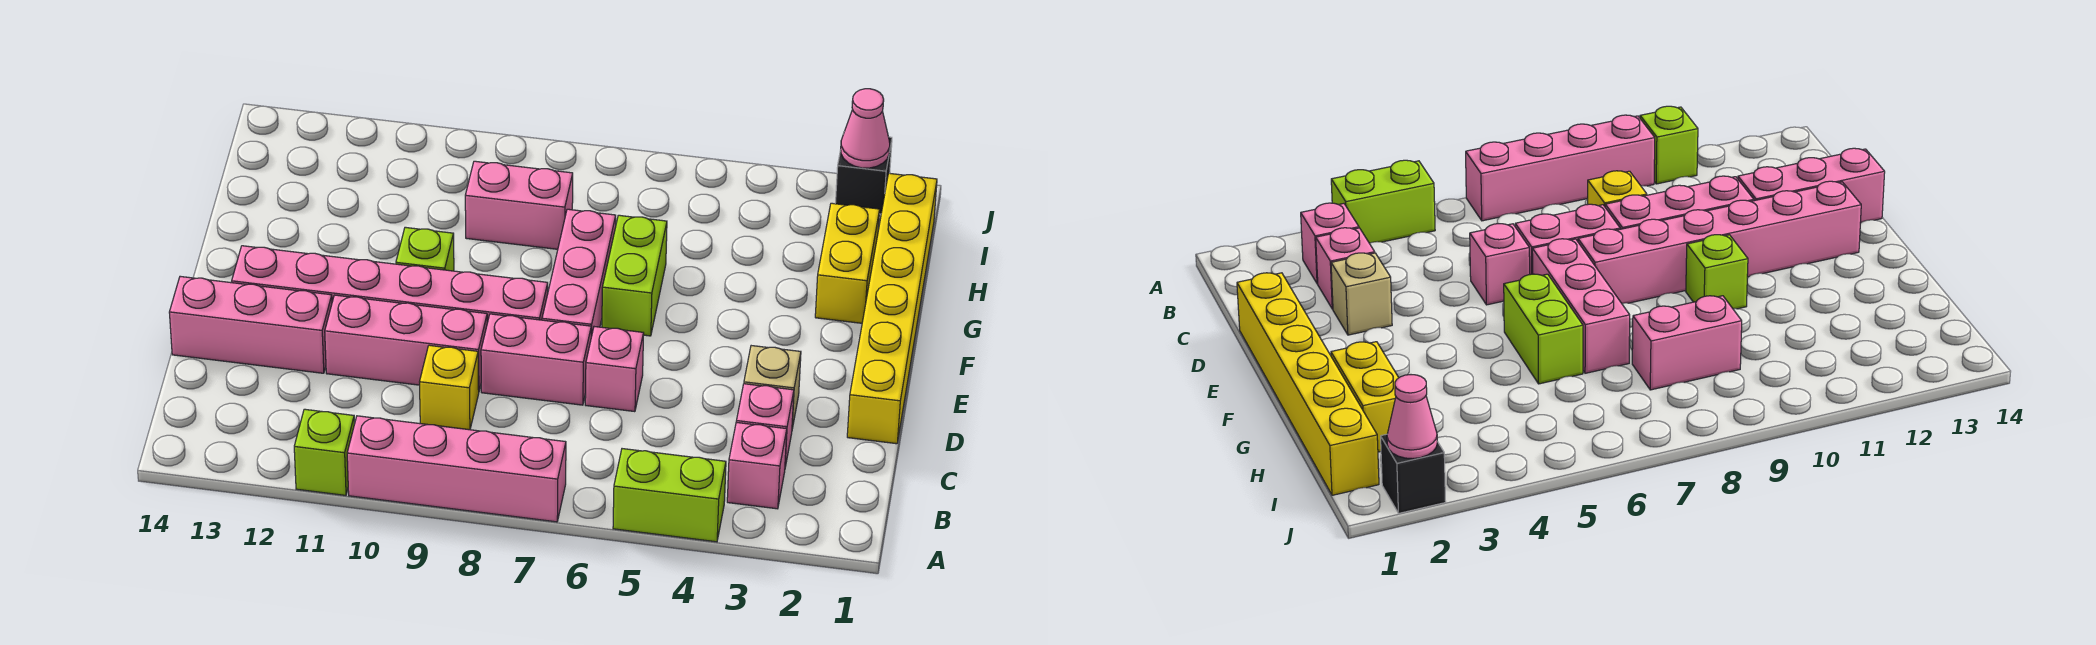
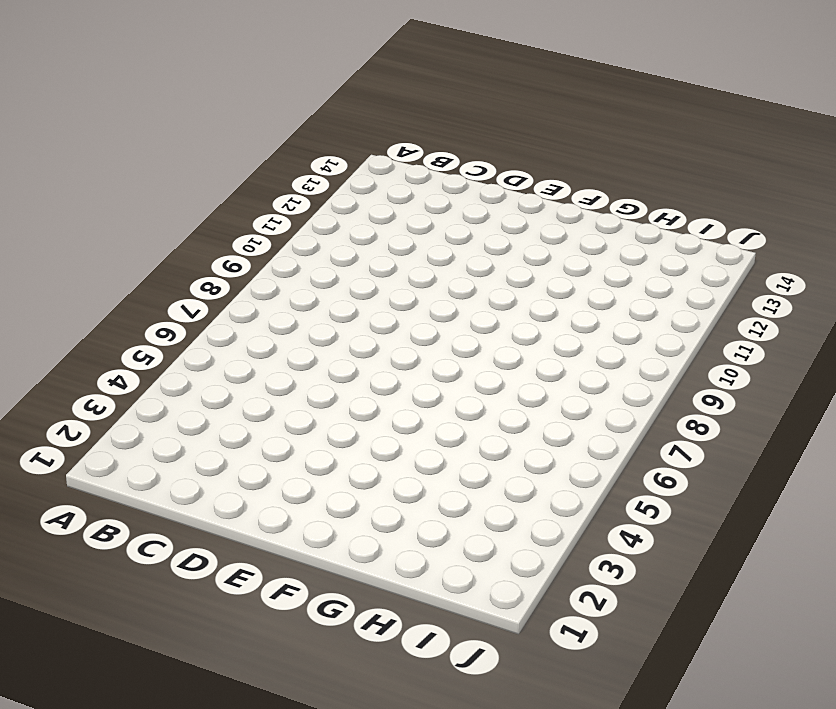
none -> lime 1x2 brick [613,449,726,542]
none -> pink 1x4 brick [347,416,566,522]
none -> lime 1x1 brick [294,409,354,495]

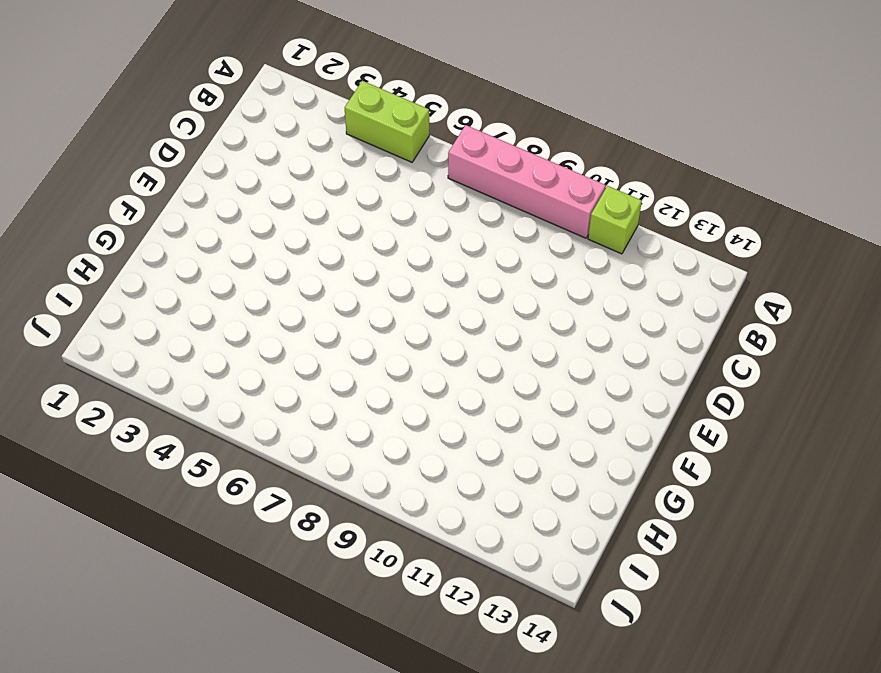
none -> pink 1x1 brick [727,422,787,509]
none -> pink 1x1 brick [736,384,794,467]
none -> yellow 1x1 brick [420,345,479,430]

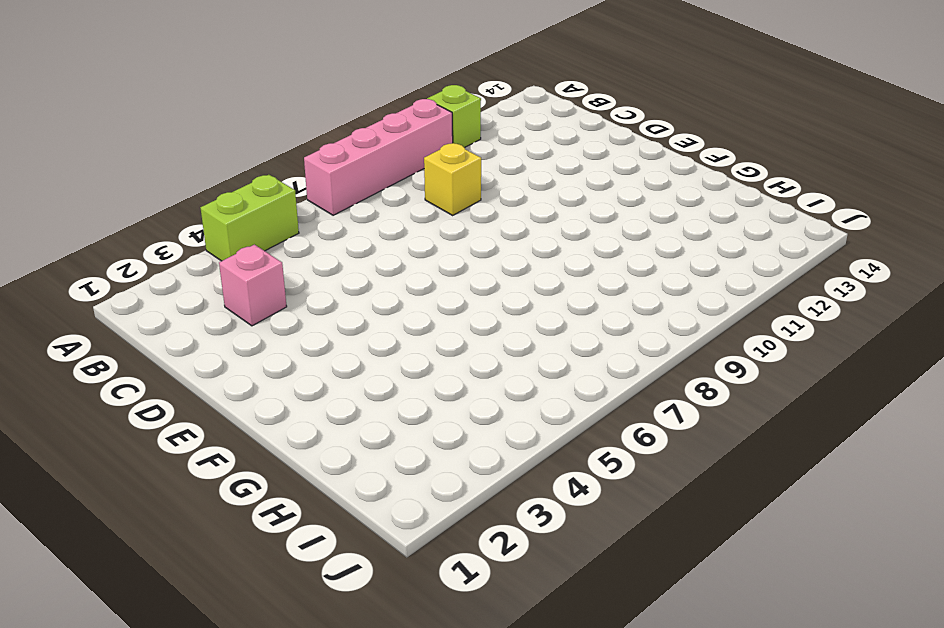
none -> pink 1x1 brick [727,422,787,509]
none -> yellow 1x6 brick [847,173,937,444]
none -> tan 1x1 brick [744,346,801,428]

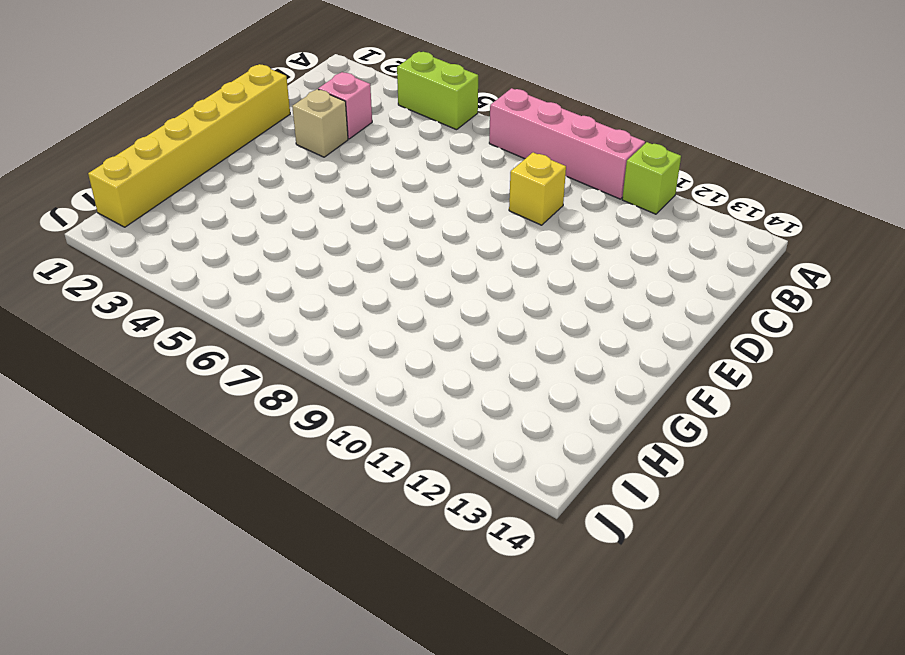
none -> pink 1x1 brick [727,422,787,509]
none -> pink 1x1 brick [585,327,644,412]
none -> pink 1x2 brick [481,314,591,405]

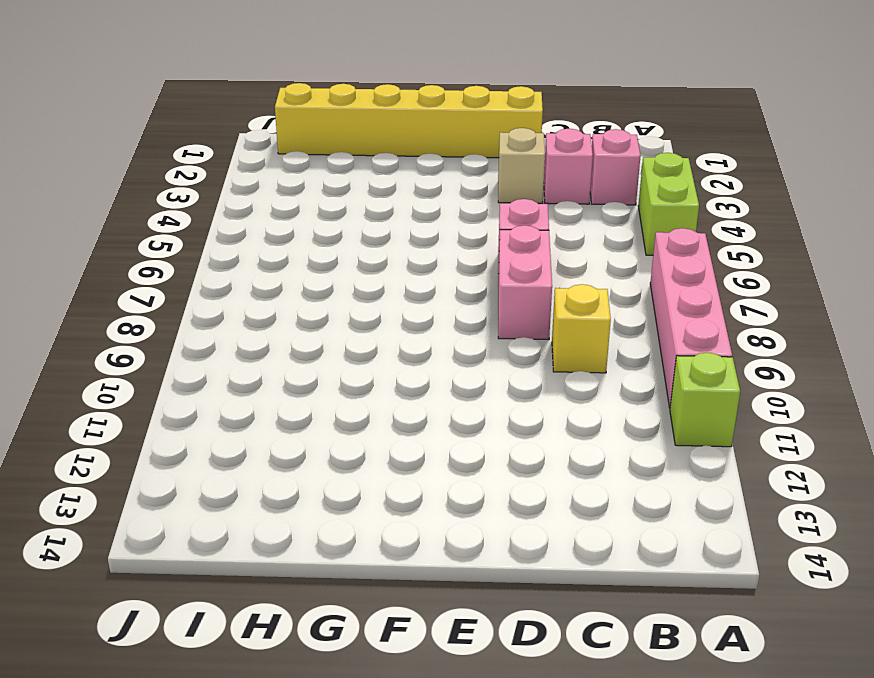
none -> pink 1x3 brick [325,295,487,390]
none -> pink 1x3 brick [169,276,332,373]
none -> pink 1x3 brick [542,209,616,337]

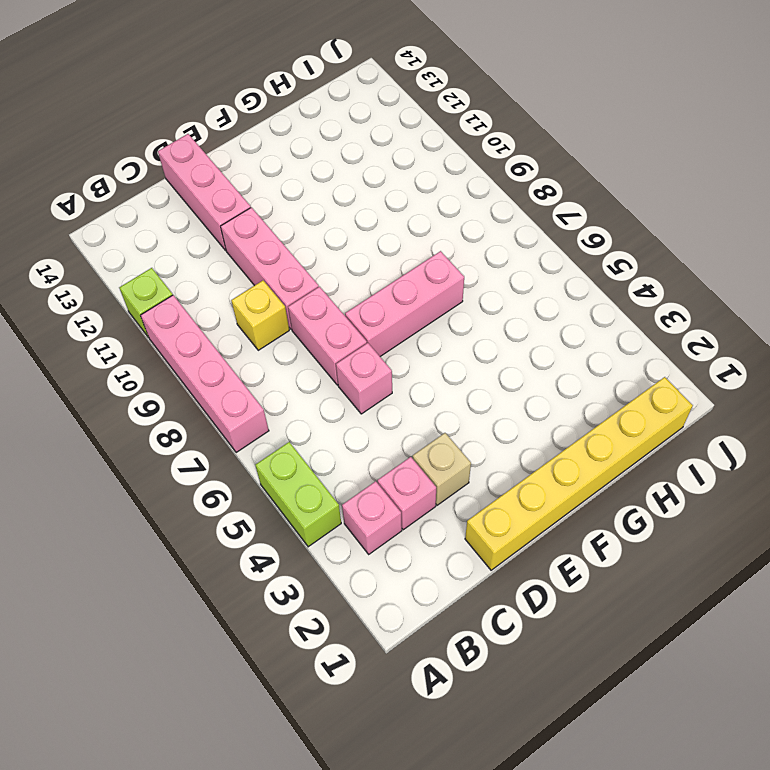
none -> pink 1x6 brick [232,246,548,323]
none -> lime 1x2 brick [602,215,667,336]
none -> lime 1x1 brick [396,227,454,271]

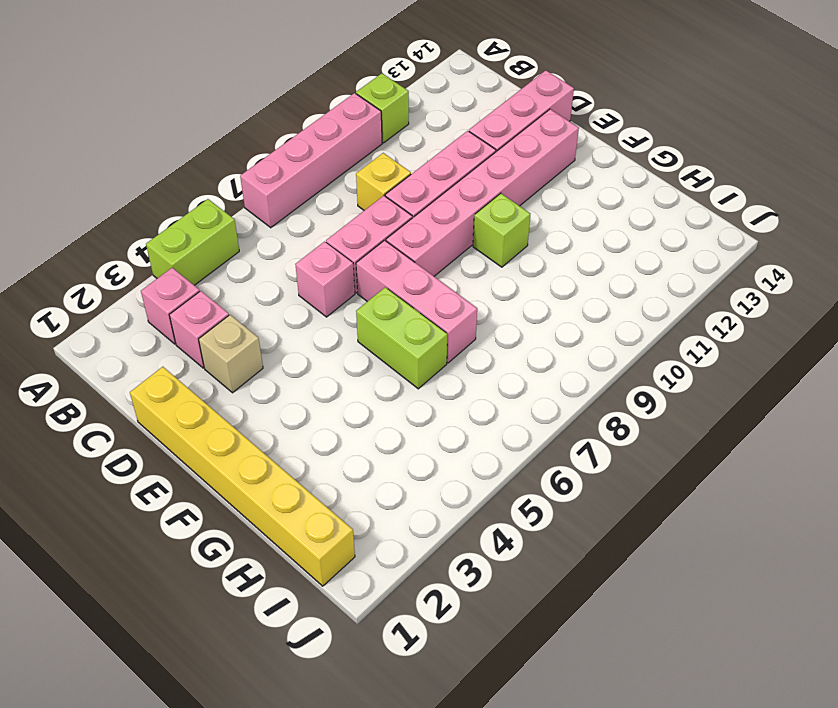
none -> yellow 1x2 brick [815,203,880,323]
none -> pink 1x2 brick [465,161,573,249]
none -> black 1x1 brick [835,137,892,214]

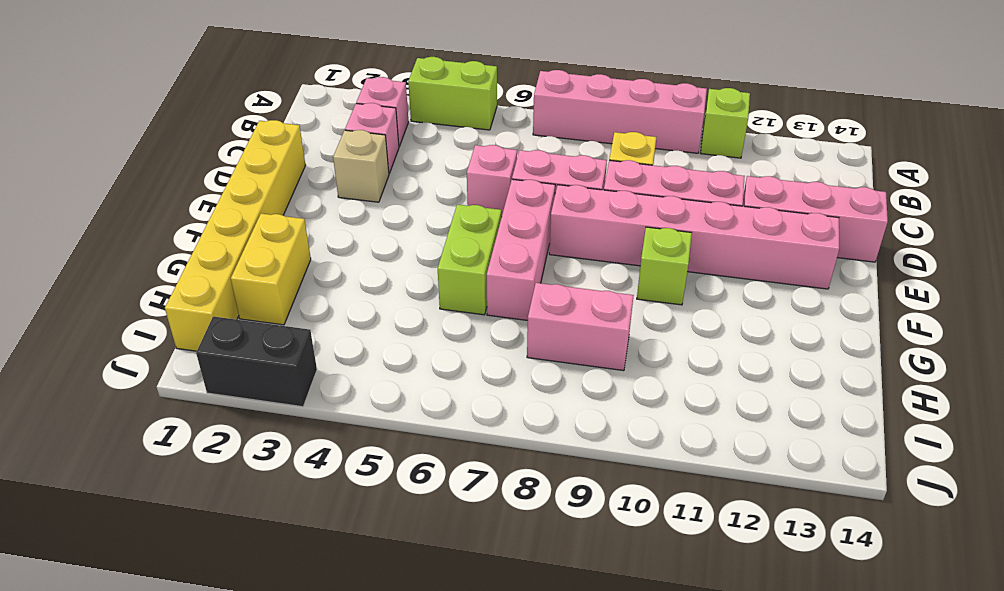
black 1x2 brick [196,316,317,407] -> black 1x1 brick [835,137,892,214]
none -> pink 1x1 cone [841,89,890,168]

